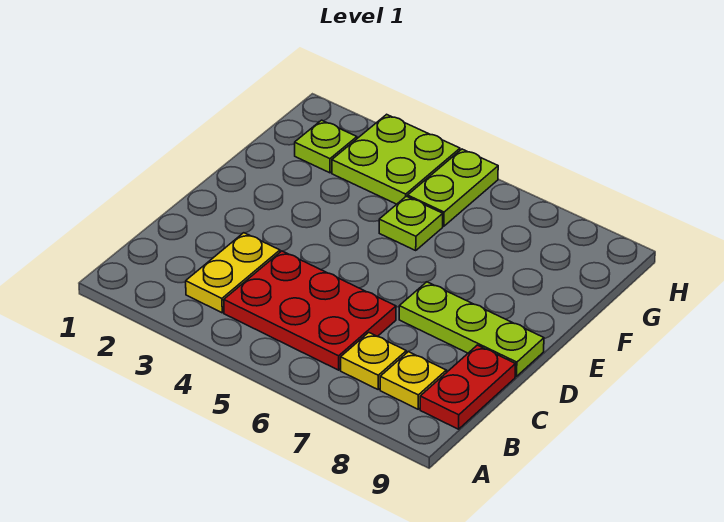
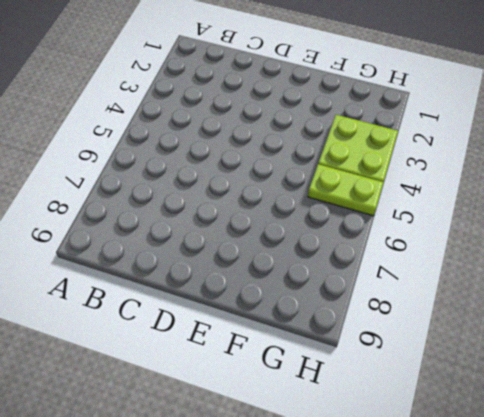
none -> yellow 1x2 plate [186,233,280,313]
none -> red 2x3 plate [224,251,396,370]

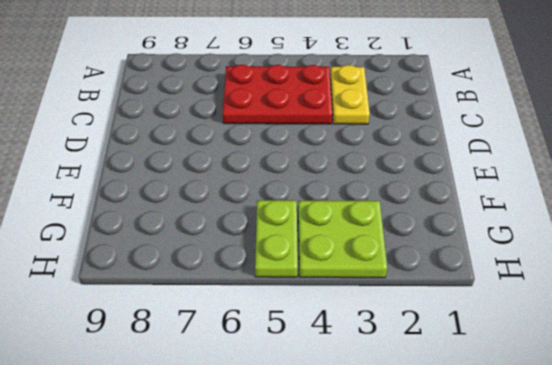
none -> yellow 1x1 plate [341,333,406,389]
none -> yellow 1x1 plate [380,352,446,409]

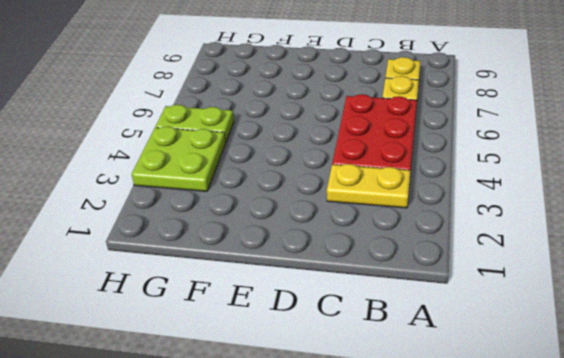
none -> red 1x2 plate [420,345,516,429]
none -> lime 1x3 plate [399,282,544,377]

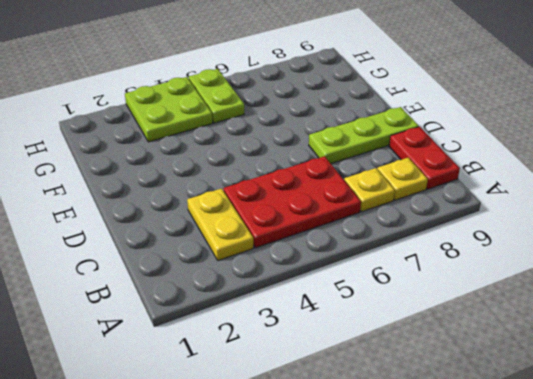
none -> lime 1x1 plate [379,196,443,250]
none -> lime 1x1 plate [295,120,357,173]

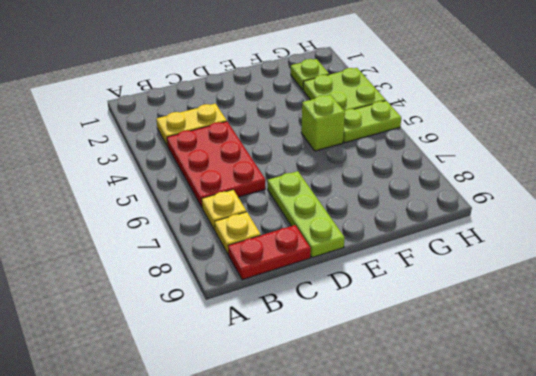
lime 1x1 brick [301,95,345,151] -> lime 1x1 plate [379,196,443,250]

